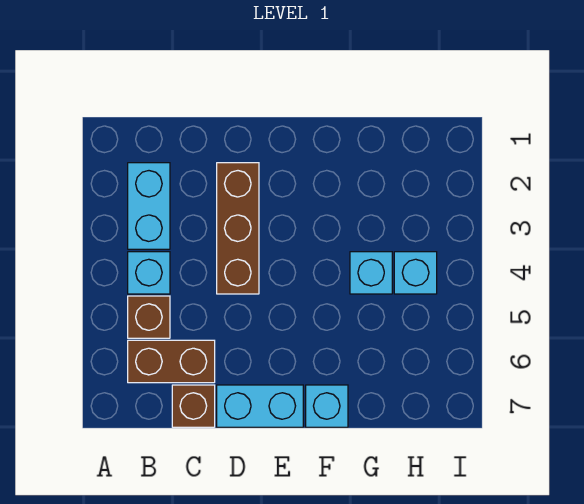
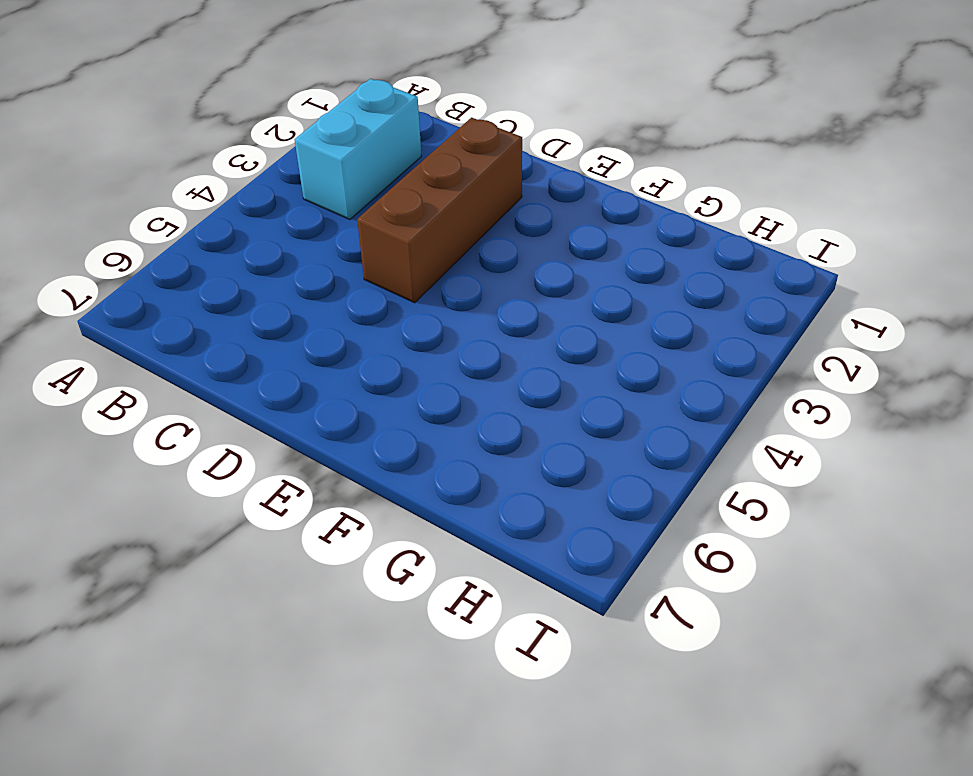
none -> cyan 1x1 brick [128,252,170,294]
none -> brown 1x1 brick [128,296,170,338]

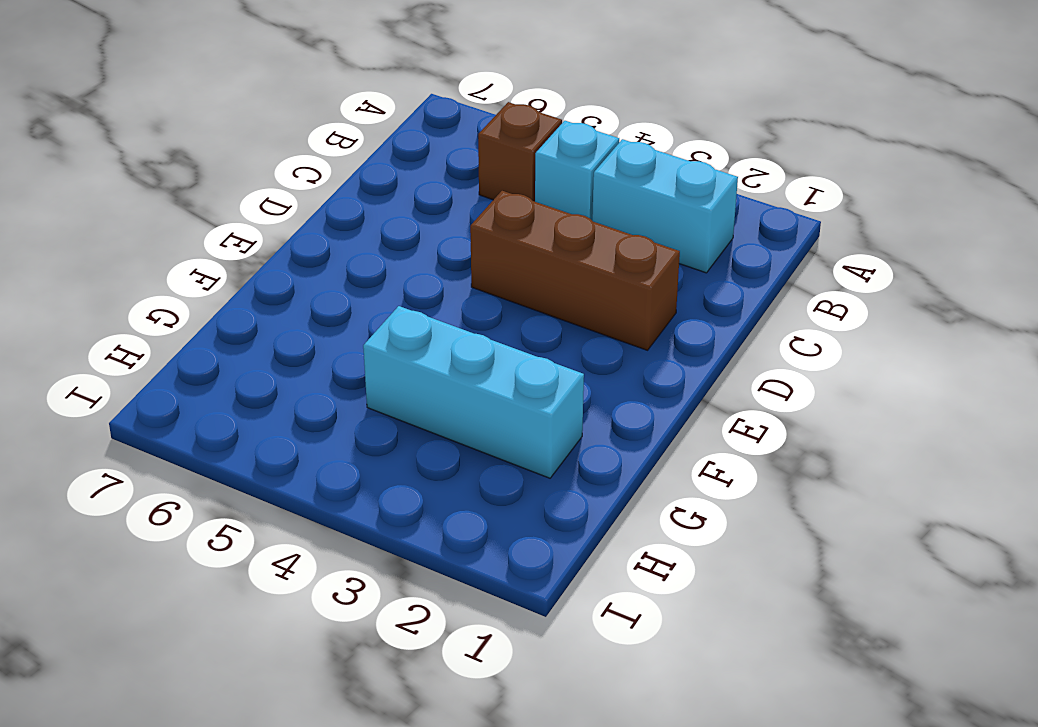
cyan 1x3 brick [363,306,584,478] -> cyan 1x1 brick [350,252,392,294]
none -> brown 1x2 brick [128,340,215,383]
none -> brown 1x1 brick [172,385,215,427]

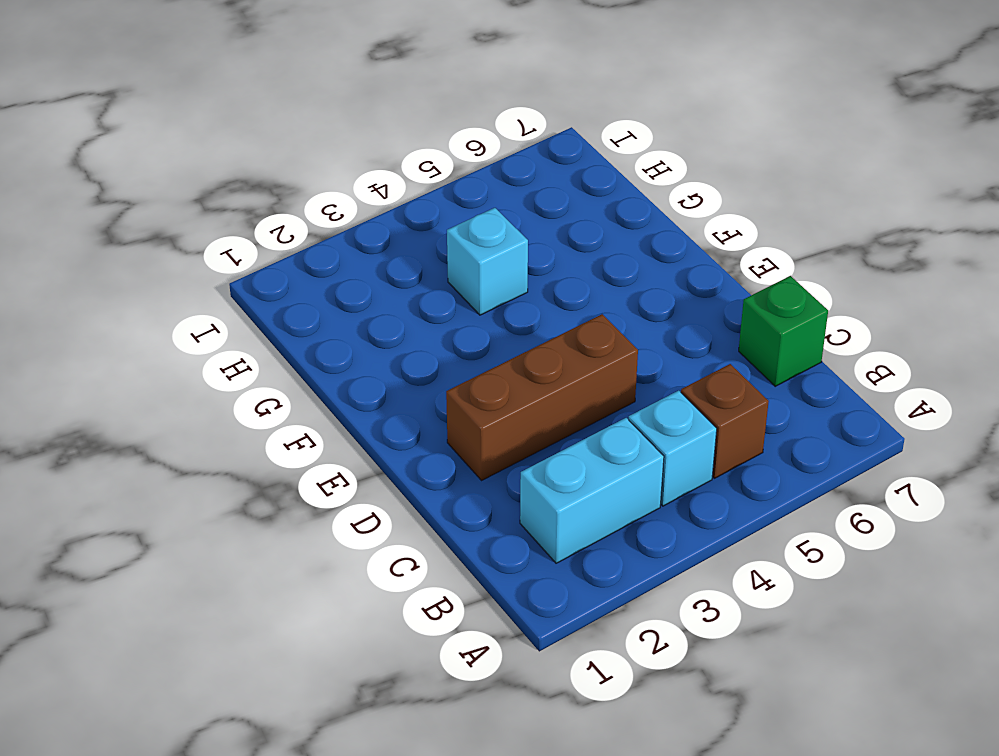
green 1x1 brick [739,276,828,386] -> brown 1x1 brick [172,385,215,427]
none -> brown 1x2 brick [128,340,215,383]
none -> cyan 1x2 brick [217,385,303,427]

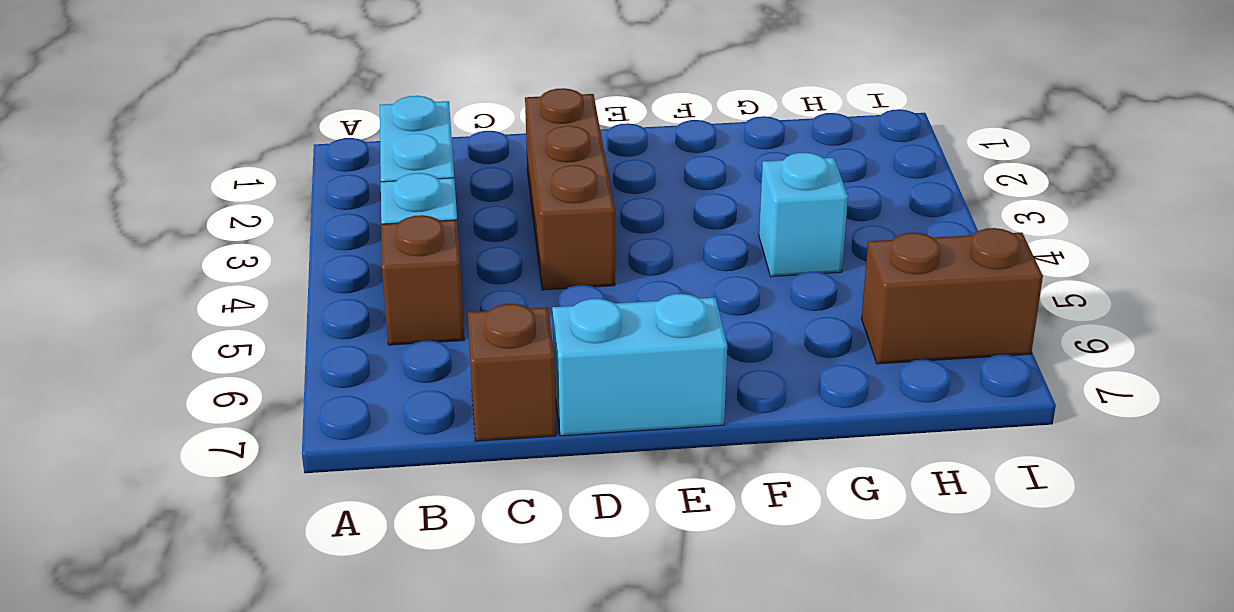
brown 1x2 brick [861,228,1043,364] -> brown 1x2 brick moved to [128,340,215,383]
none -> cyan 1x1 brick [306,385,348,427]
none -> cyan 1x1 brick [394,252,437,294]

